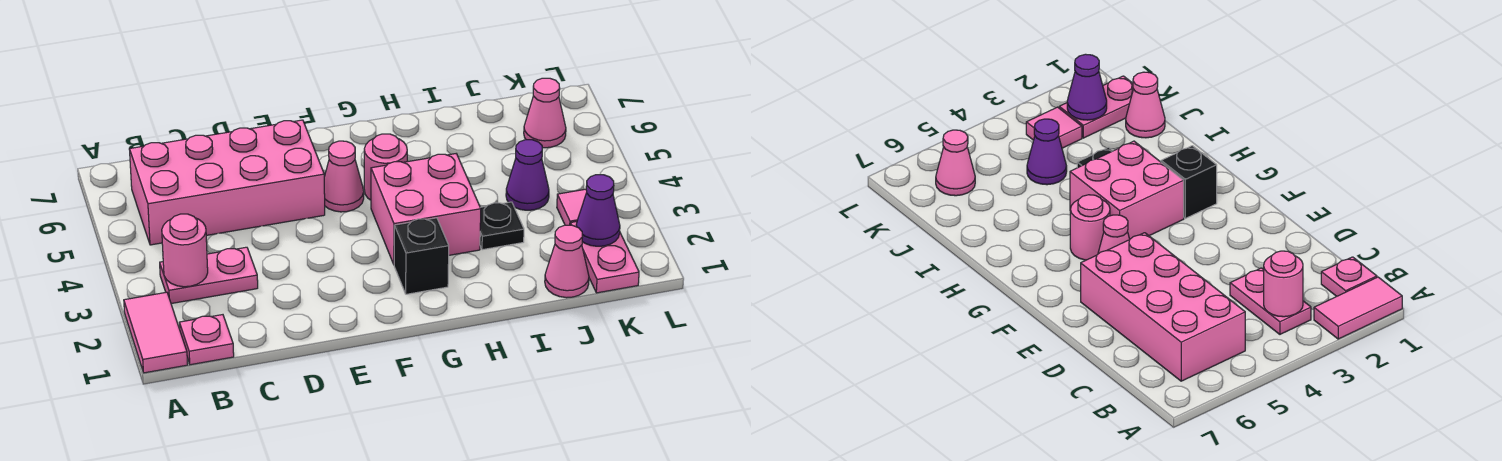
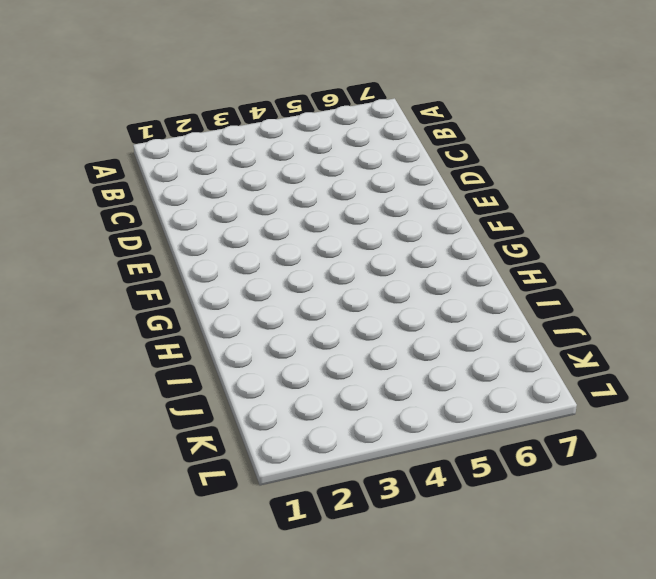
none -> pink 1x2 tile [124,292,188,373]
none -> pink 1x1 plate [179,315,234,365]
none -> pink 1x2 plate [160,247,258,304]

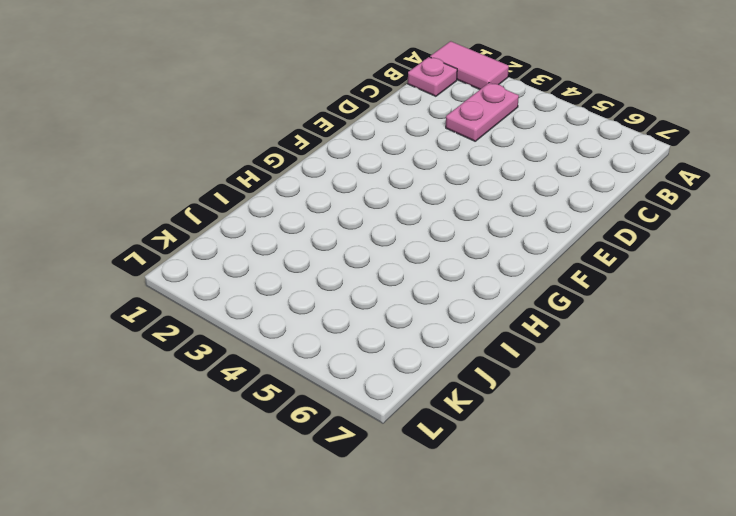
none -> pink 2x4 brick [129,120,325,245]
none -> pink 1x1 cone [324,141,364,212]
none -> black 1x1 brick [394,218,449,294]

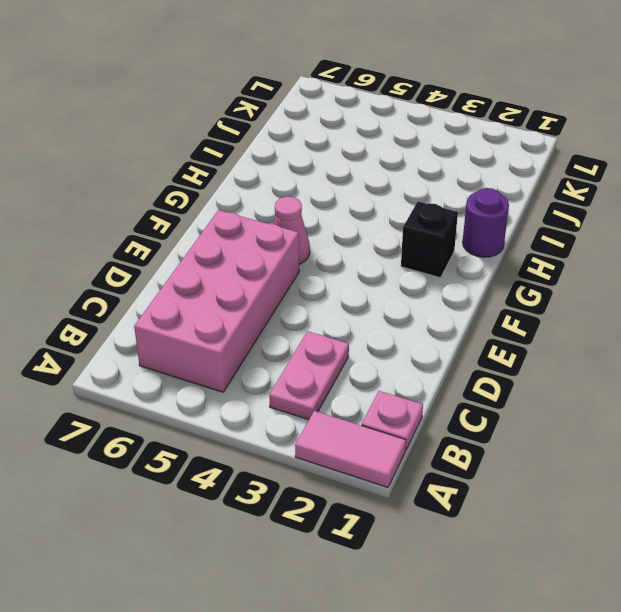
purple 1x1 round brick [463,188,509,257] -> none
none -> pink 2x2 brick [371,154,481,264]
none -> pink 1x1 round brick [364,134,407,200]
none -> black 1x1 plate [480,202,524,250]

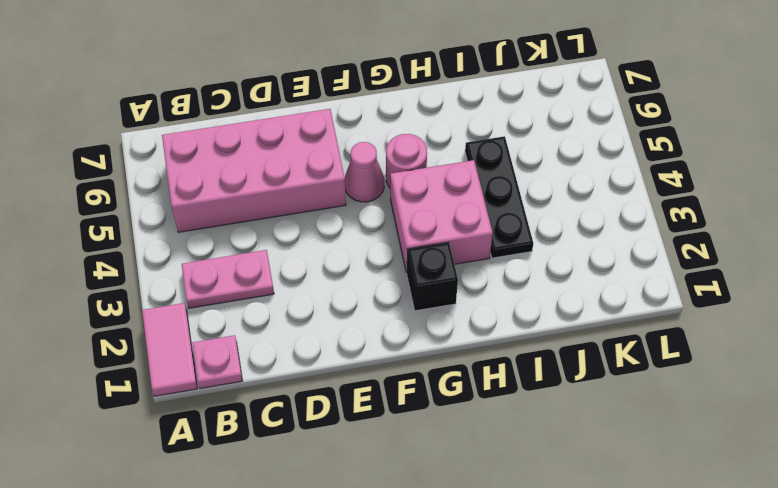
black 1x3 plate [465,136,533,258] -> black 1x1 plate [480,202,524,250]
none -> pink 1x1 cone [545,225,589,298]
none -> purple 1x1 cone [506,140,549,210]
none -> pink 1x2 plate [570,222,639,293]

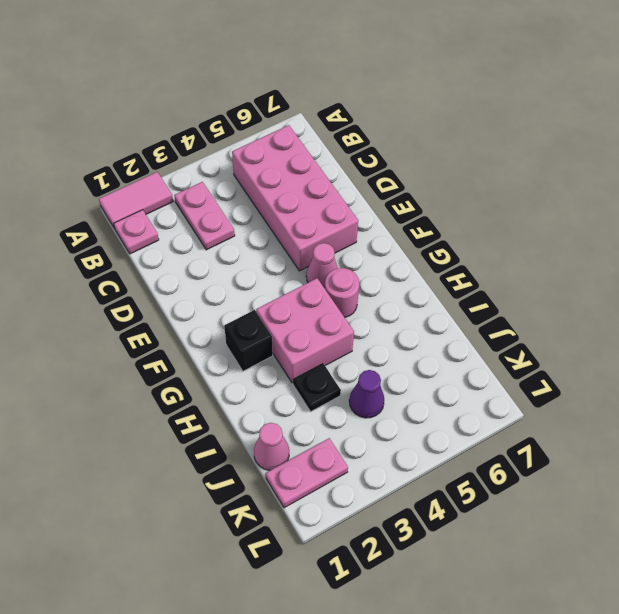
none -> pink 1x1 tile [557,189,587,225]
none -> pink 1x1 cone [524,78,566,148]
none -> pink 1x1 round brick [162,214,208,287]

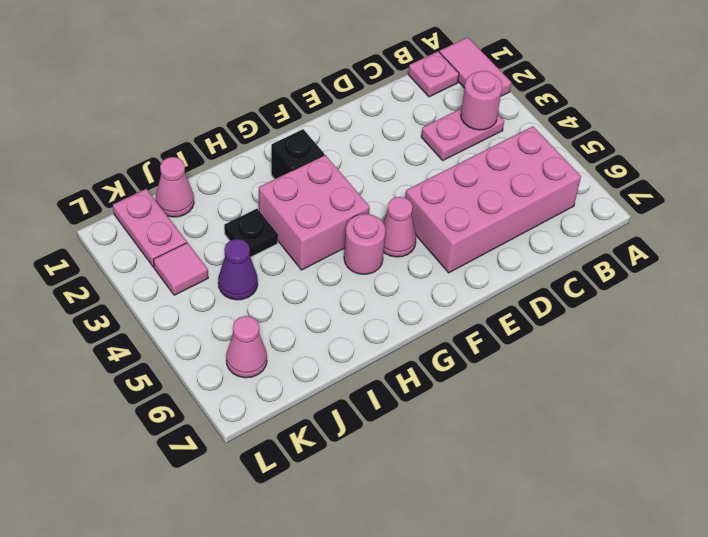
none -> purple 1x1 cone [576,174,620,246]

